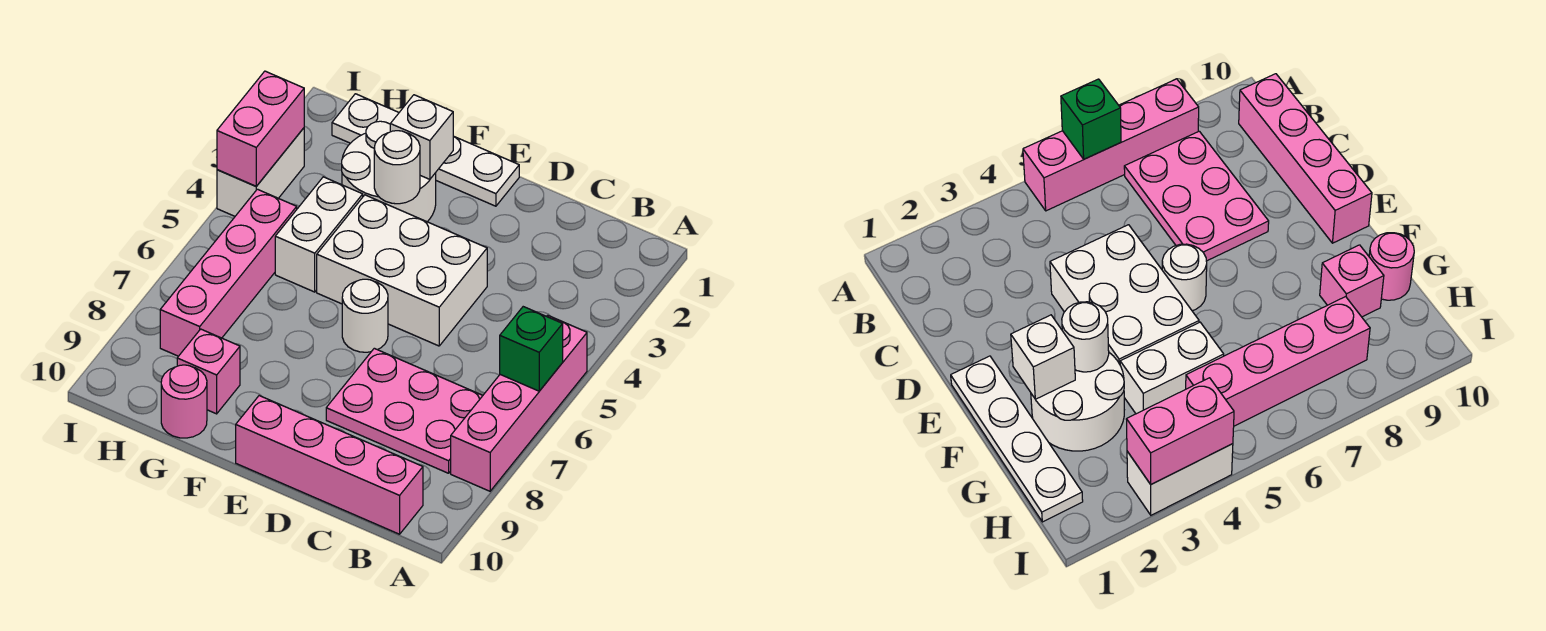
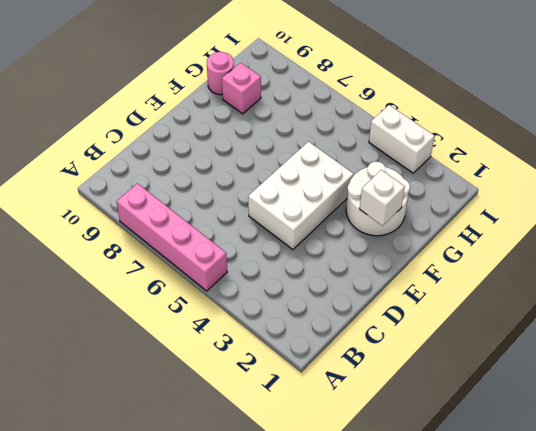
none -> pink 2x3 plate [326,348,483,473]
none -> pink 1x4 brick [236,396,423,534]
none -> white 1x4 plate [332,94,519,206]

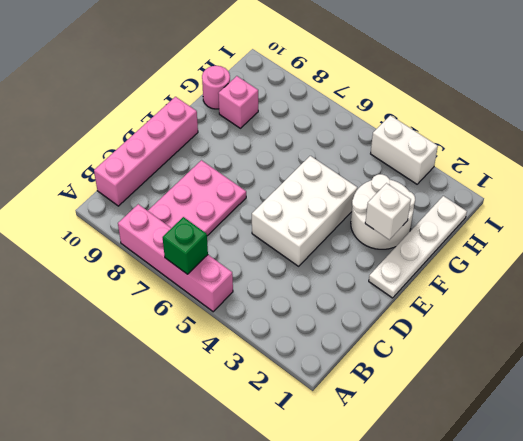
none -> white 1x1 round brick [342,279,388,352]
none -> white 1x2 brick [275,177,363,292]
none -> pink 1x4 brick [160,189,297,356]

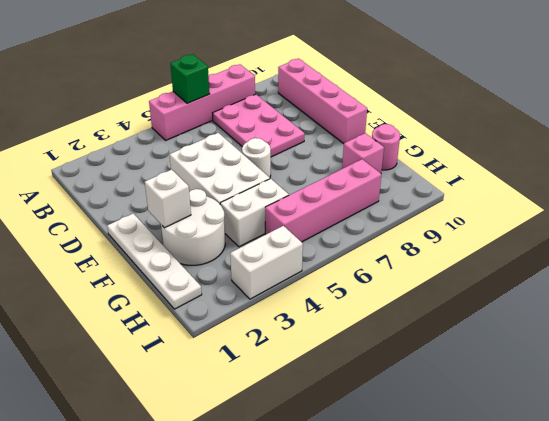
none -> white 1x1 round brick [374,131,420,204]
none -> pink 1x2 brick [217,71,304,186]

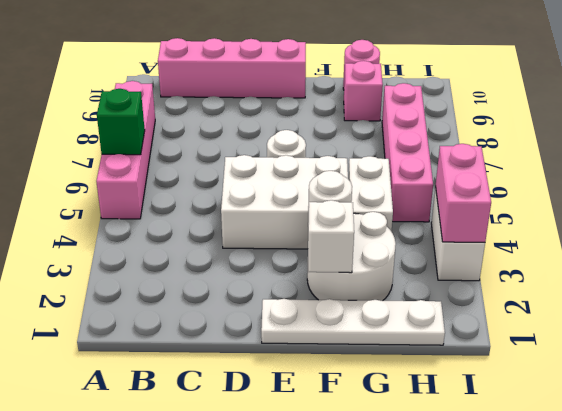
none -> pink 2x3 plate [326,348,483,473]

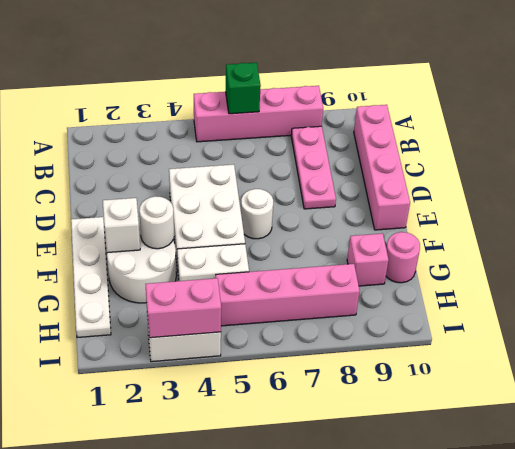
pink 1x3 plate [291,126,336,209] -> pink 2x3 plate [326,348,483,473]

